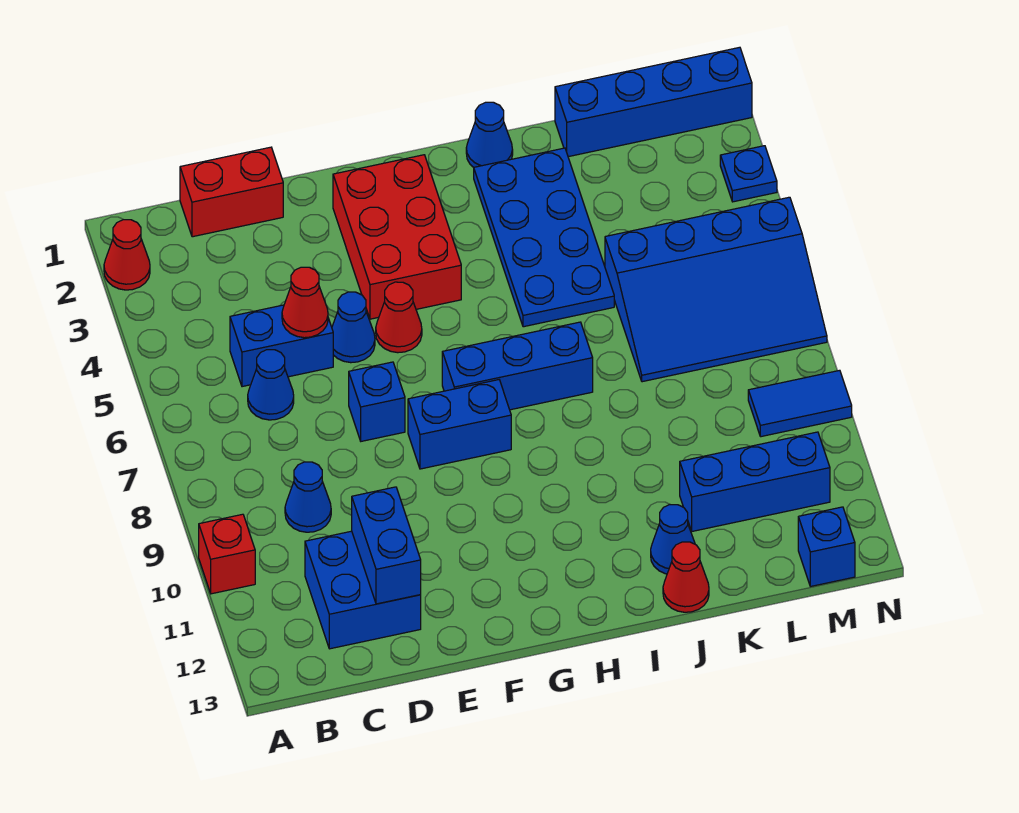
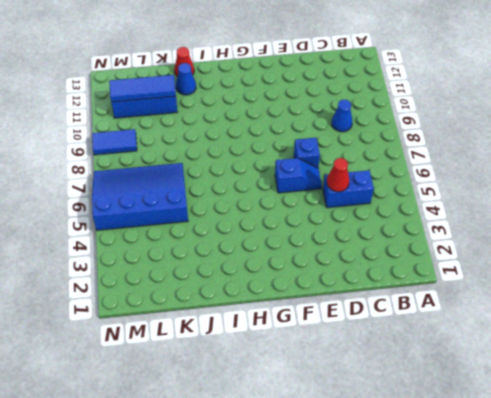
blue 1x2 slope [275,158,322,193] -> none
blue 1x3 tile [109,75,176,102] -> none
none -> red 1x1 cone [104,220,150,290]
none -> red 1x1 brick [199,514,255,594]
none -> red 1x2 brick [180,147,283,237]

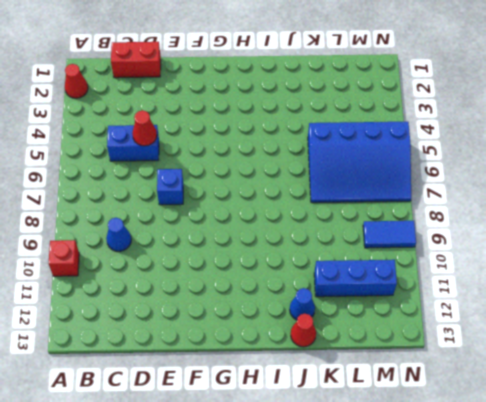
none -> blue 1x1 cone [248,350,294,420]
none -> blue 2x2 brick [305,531,421,649]
none -> blue 1x1 cone [332,292,375,363]

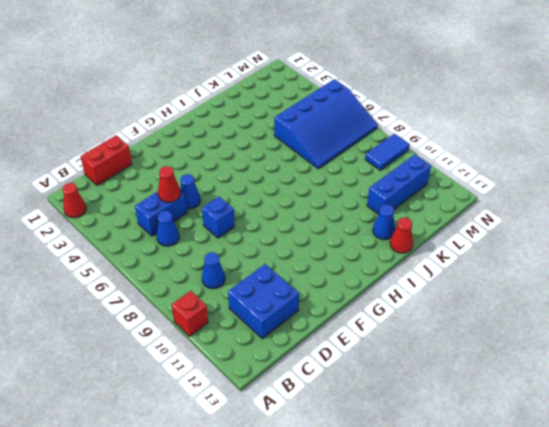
none -> red 2x3 brick [333,155,461,319]
none -> red 1x1 cone [376,282,422,353]
none -> blue 1x2 brick [408,380,511,469]

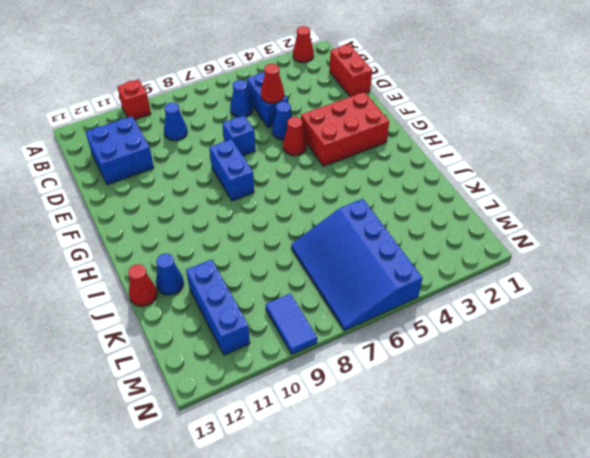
none -> blue 1x3 brick [442,322,593,410]
none -> blue 1x1 cone [466,102,513,167]
none -> blue 2x4 plate [474,148,614,327]

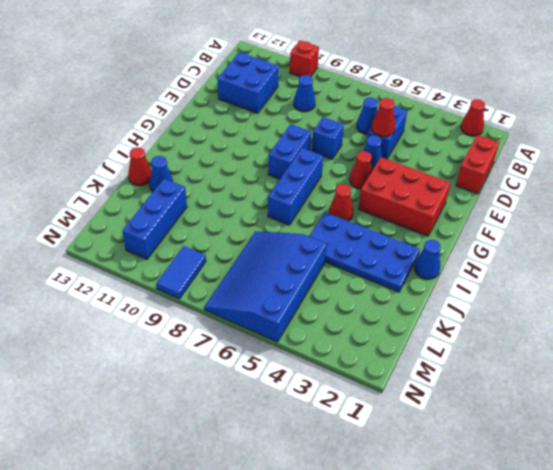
red 1x1 cone [329,184,353,221] -> none
none -> blue 1x4 brick [555,47,752,157]
none -> blue 1x1 brick [798,507,855,587]
none -> blue 1x1 plate [720,146,777,202]

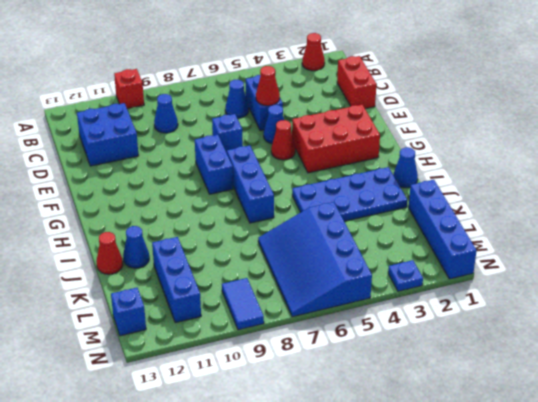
none -> blue 1x2 brick [352,487,421,604]

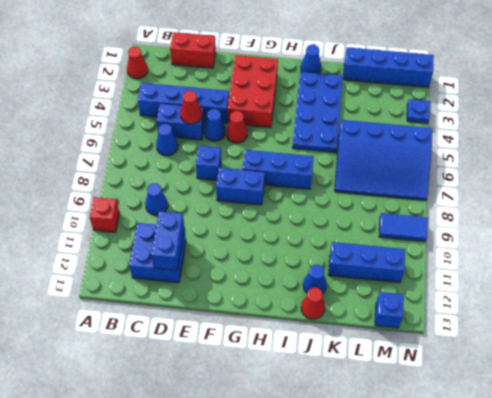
blue 1x4 brick [138,83,229,123] -> none

